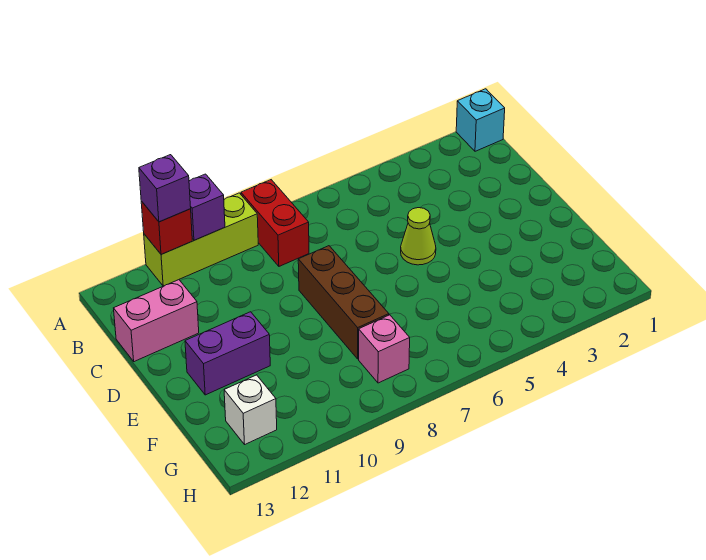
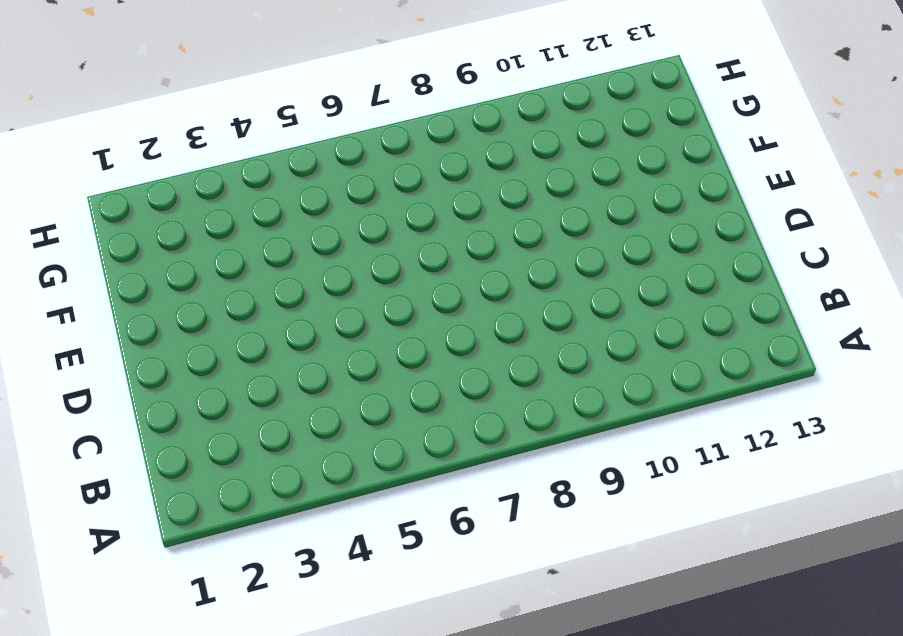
none -> cyan 1x1 brick [456,89,505,151]
none -> red 1x2 brick [241,180,309,266]
none -> lime 1x3 brick [144,193,258,286]

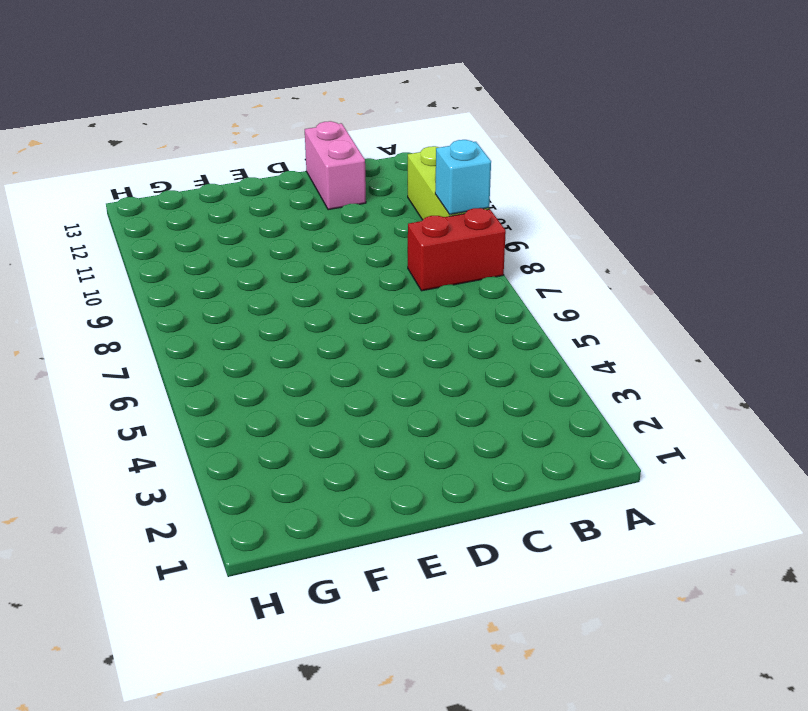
cyan 1x1 brick [435,140,491,214] -> cyan 1x1 brick moved to [456,89,505,151]
none -> lime 1x1 cone [401,208,436,265]
none -> brown 1x3 brick [298,246,389,359]
none -> purple 1x2 brick [185,312,270,395]

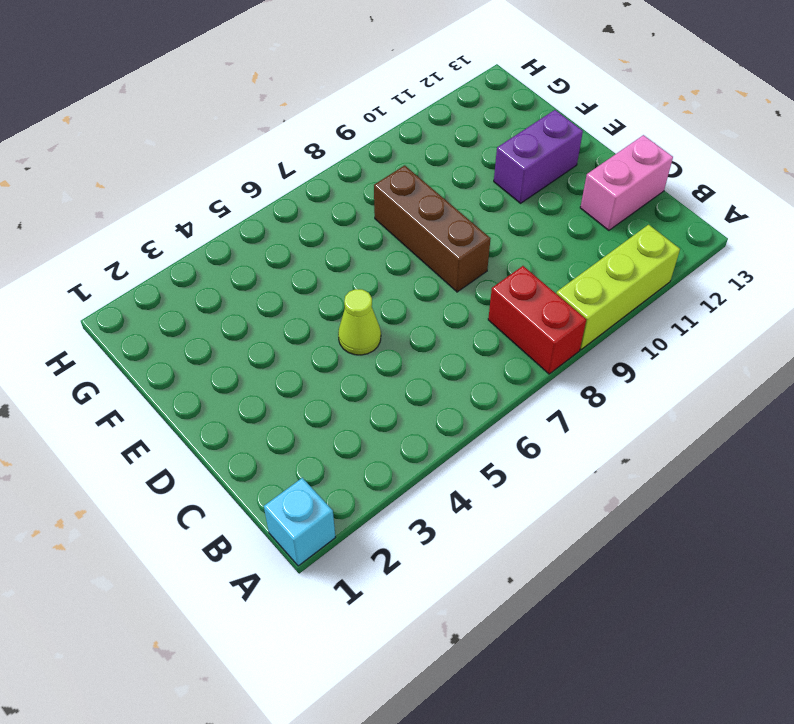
none -> pink 1x1 brick [359,315,410,383]
none -> white 1x1 brick [224,375,277,444]
none -> purple 1x1 brick [189,174,225,240]

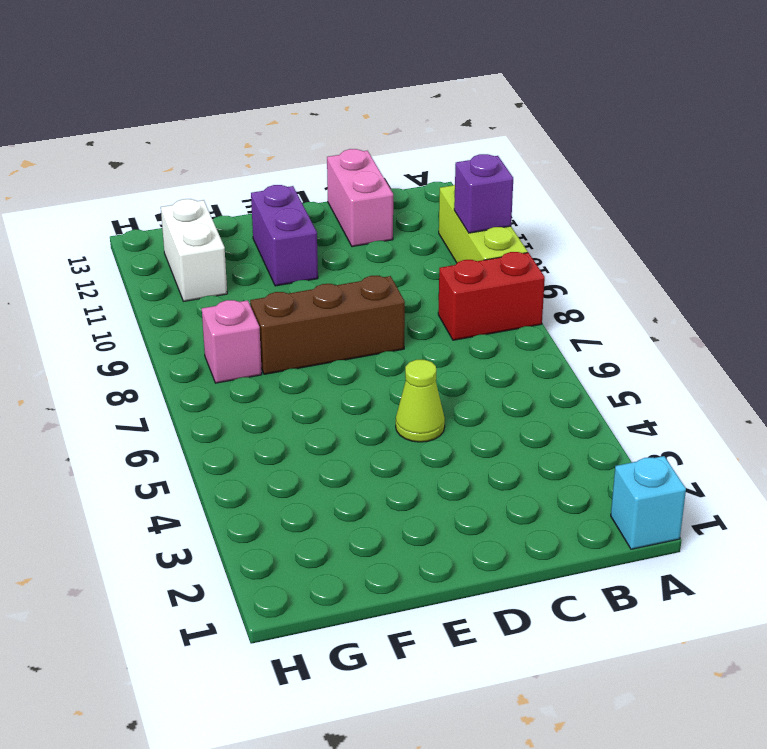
white 1x2 brick [161,199,227,301] -> white 1x1 brick [224,375,277,444]
none -> red 1x1 brick [141,201,192,254]
none -> purple 1x1 brick [139,155,191,222]

